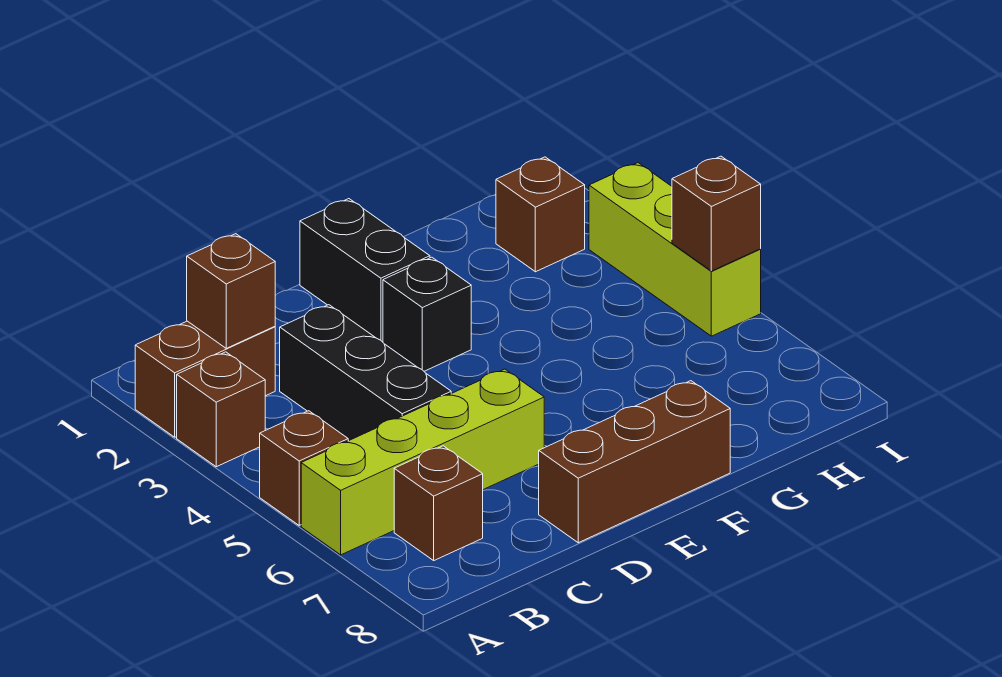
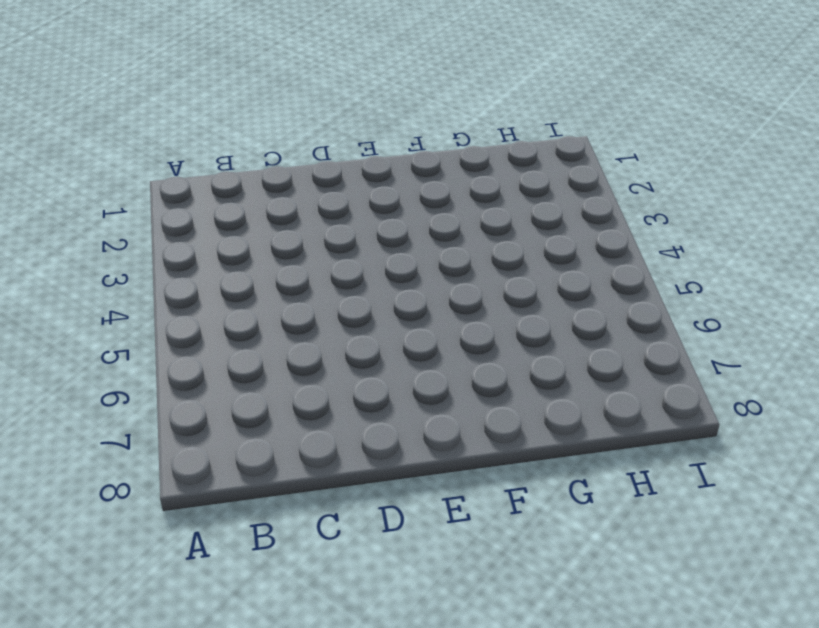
none -> brown 1x2 brick [135,321,275,437]
none -> brown 1x1 brick [177,352,265,467]
none -> brown 1x1 brick [260,411,348,525]

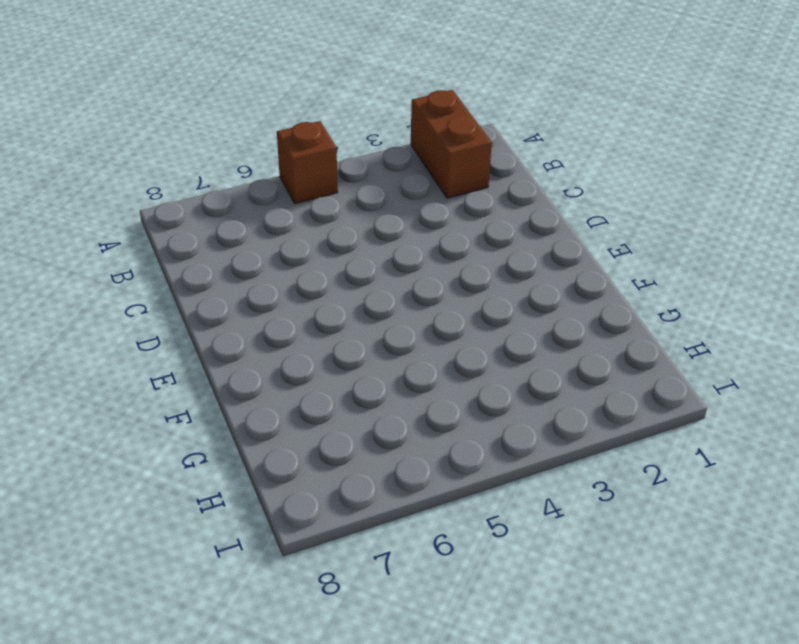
none -> brown 1x1 brick [177,352,265,467]
none -> lime 1x4 brick [301,369,544,555]
none -> brown 1x1 brick [394,446,483,560]

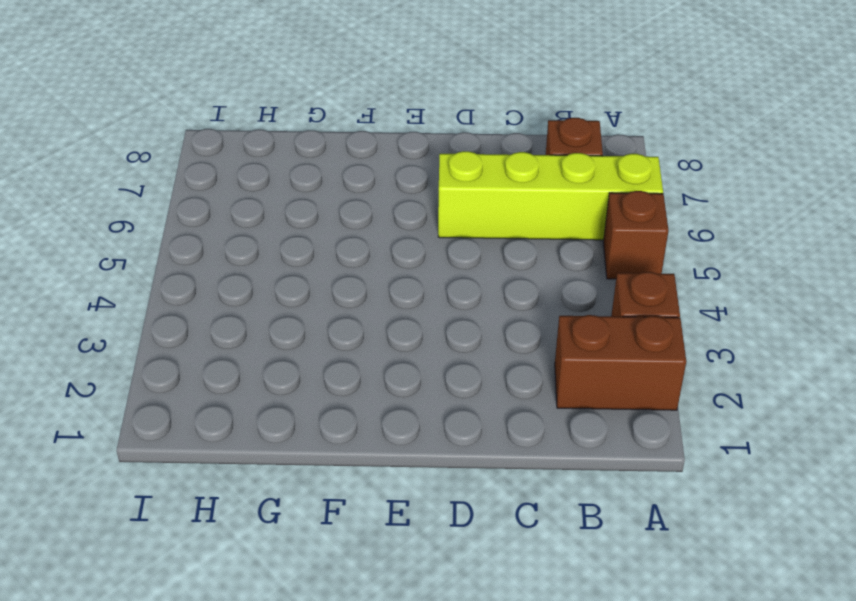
none -> black 1x3 brick [280,305,451,441]
none -> brown 1x3 brick [539,381,730,543]
none -> black 1x2 brick [300,199,430,342]

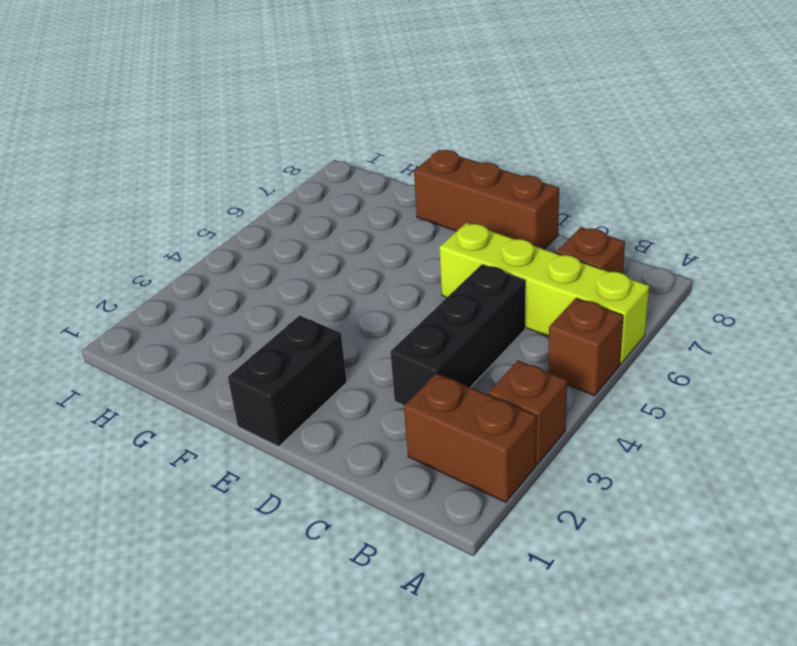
none -> black 1x1 brick [383,257,471,371]
none -> brown 1x1 brick [496,157,585,272]
none -> lime 1x3 brick [589,163,761,336]

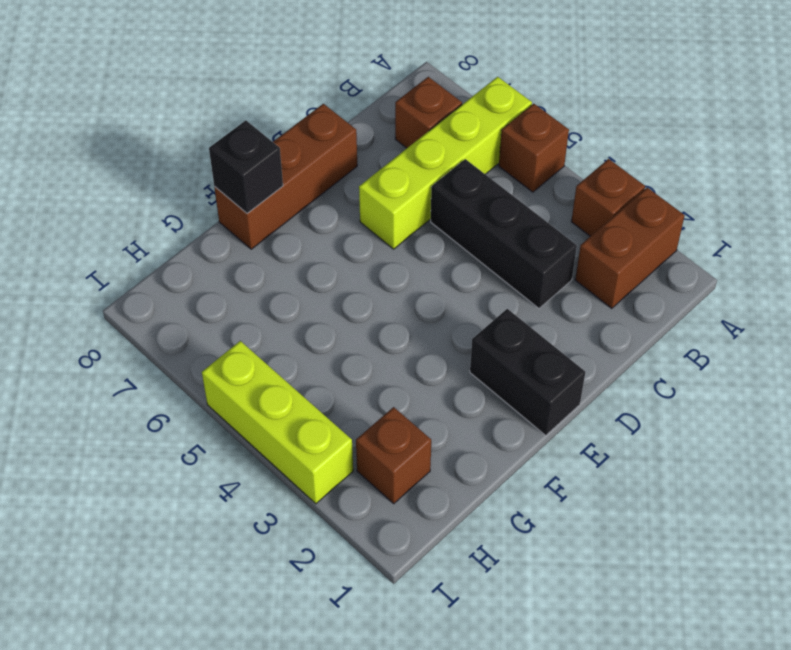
black 1x1 brick [209,120,283,213] -> black 1x1 brick moved to [383,257,471,371]
none -> brown 1x1 brick [187,234,275,348]
none -> brown 1x1 brick [672,156,761,271]

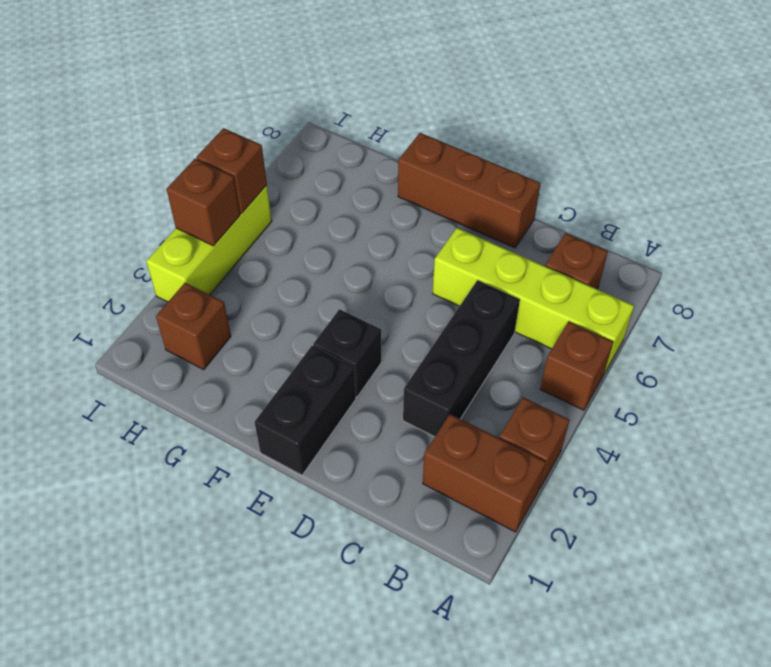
brown 1x1 brick [166,159,240,246] -> brown 1x1 brick moved to [187,234,275,348]

